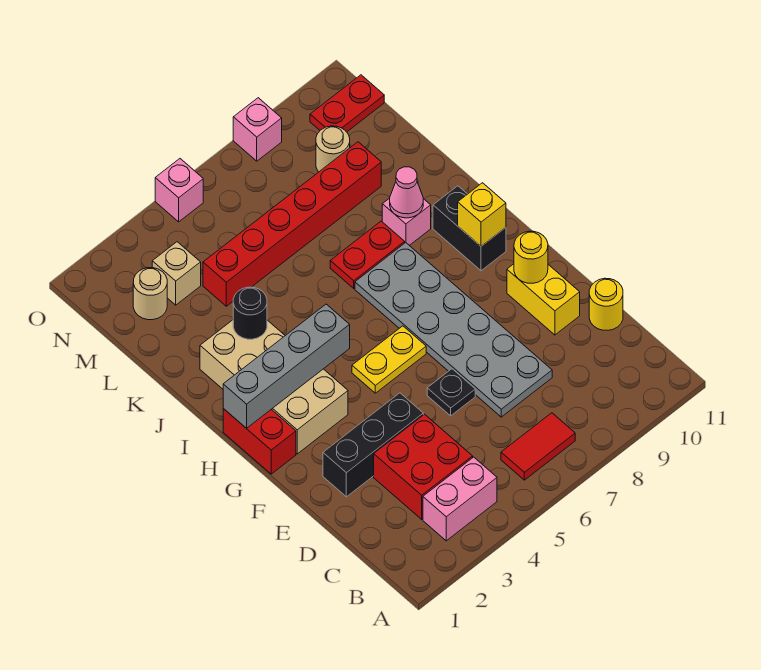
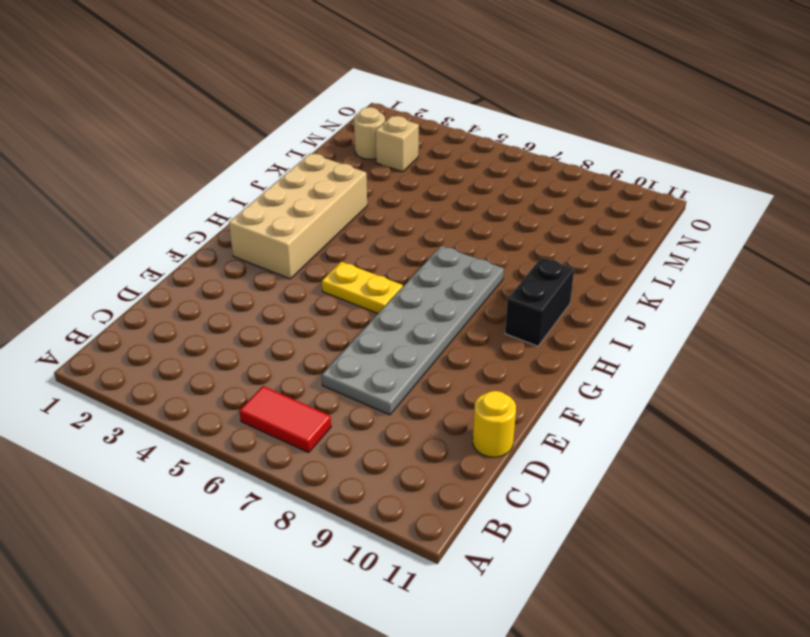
none -> pink 1x2 brick [423,457,497,541]
none -> red 2x2 brick [374,414,473,519]
none -> black 1x3 brick [323,393,423,497]

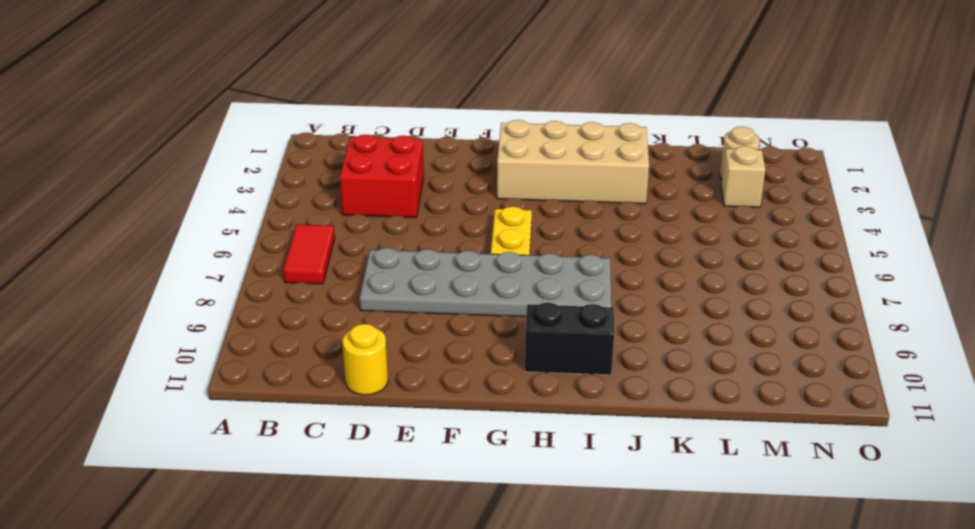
none -> pink 1x2 brick [423,457,497,541]
none -> black 1x3 brick [323,393,423,497]
none -> black 1x1 plate [427,369,475,416]

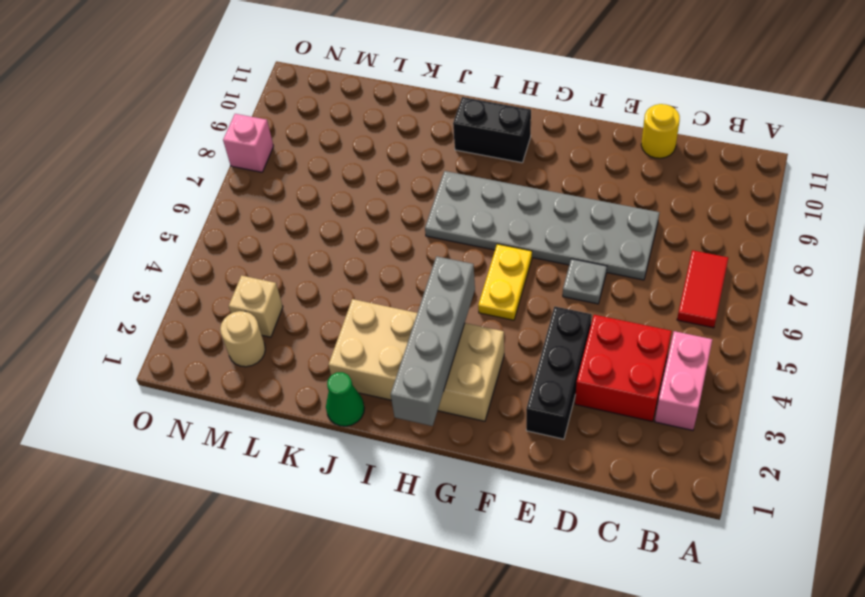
grey 1x1 plate [563,259,607,304] -> black 1x1 plate [427,369,475,416]
green 1x1 cone [326,372,364,426] -> none
none -> yellow 1x2 brick [507,264,580,335]
none -> red 1x2 brick [223,409,296,474]
none -> red 1x2 plate [330,221,405,288]

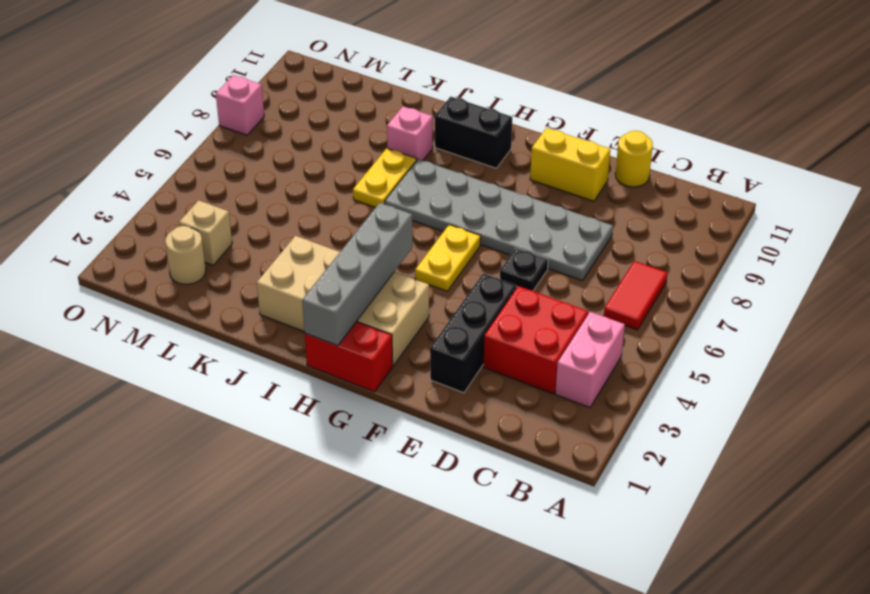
yellow 1x2 plate [353,148,416,208] -> red 1x2 plate [330,221,405,288]
none -> red 1x6 brick [203,142,381,306]
none -> tan 1x1 round brick [316,126,350,172]
none -> red 1x2 plate [310,75,384,132]

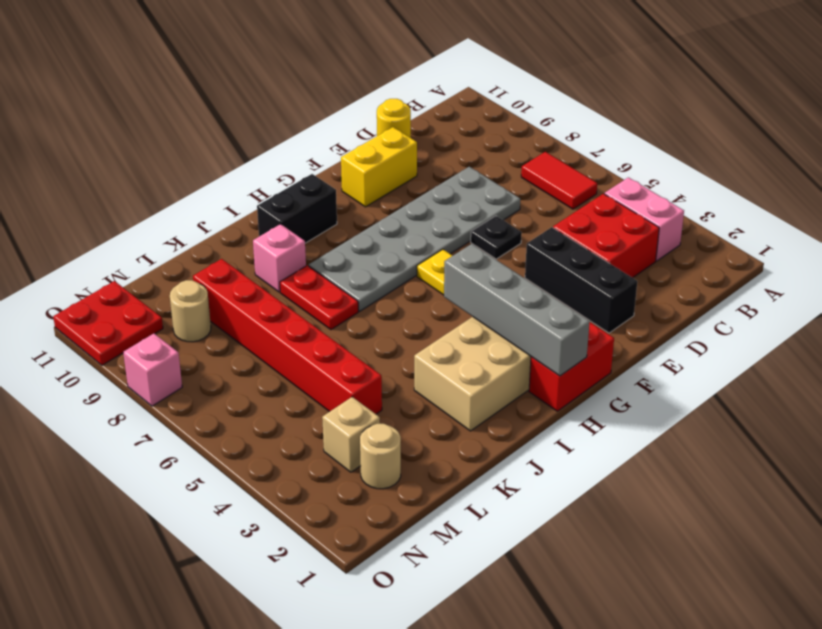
red 2x2 plate [53,281,163,365] -> red 1x2 plate [310,75,384,132]
none -> pink 1x1 brick [155,159,203,222]
none -> yellow 1x1 round brick [514,231,548,283]
none -> yellow 1x1 brick [458,183,506,246]

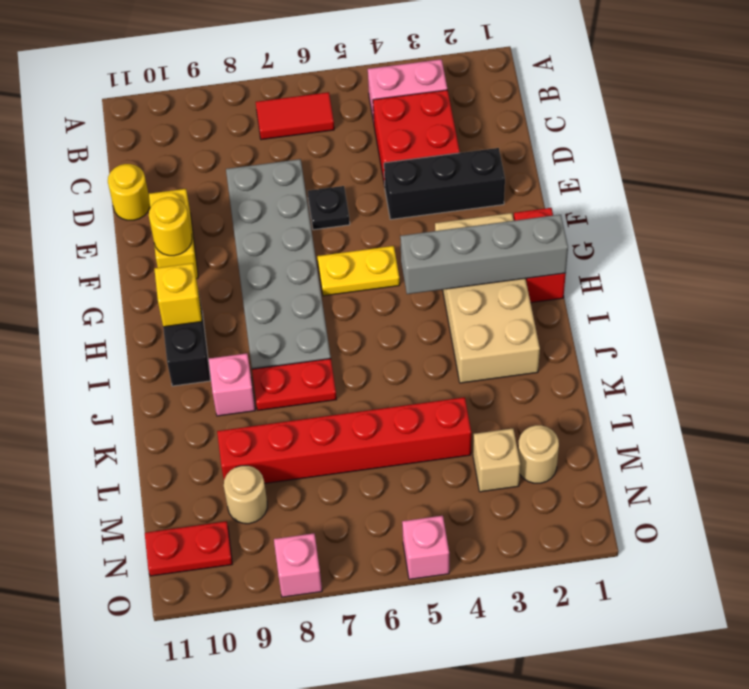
none -> black 1x1 round brick [233,287,267,339]
none -> pink 1x1 cone [390,167,423,218]

